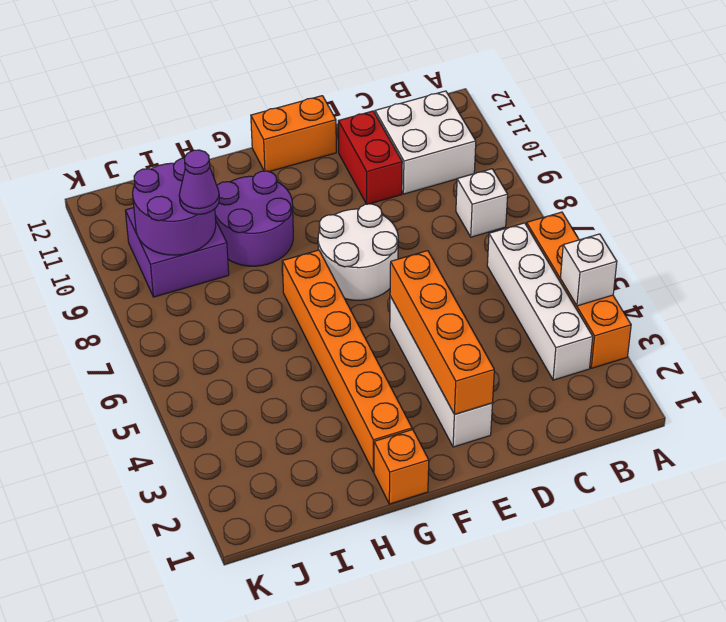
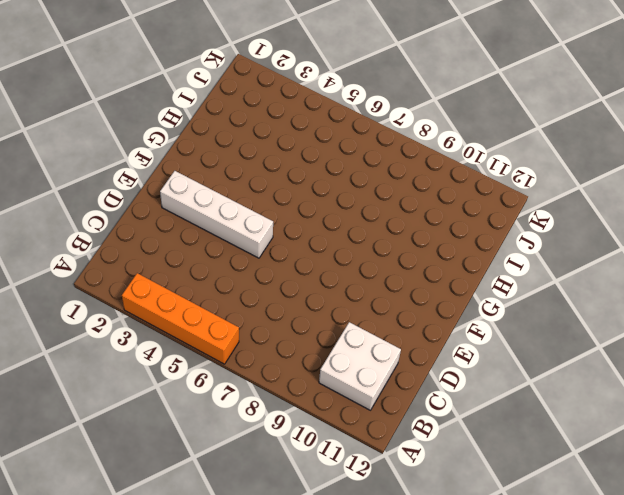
none -> white 1x4 brick [487,223,593,380]
none -> white 1x1 brick [456,169,508,237]
none -> red 1x2 brick [338,111,402,204]

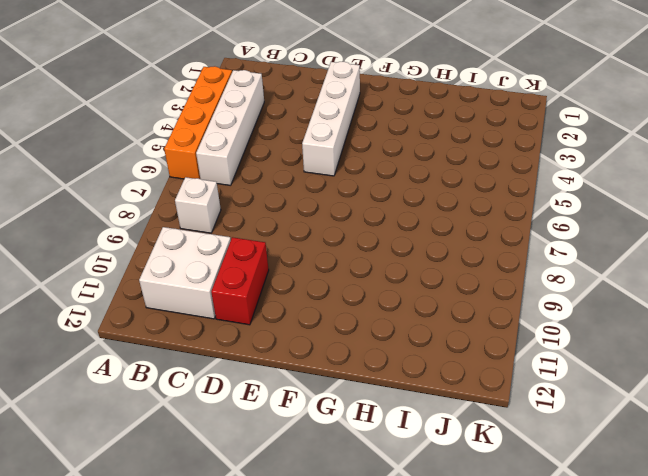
none -> white 2x2 round brick [318,204,398,300]
none -> orange 1x2 brick [251,96,336,172]
none -> orange 1x1 brick [374,430,429,504]

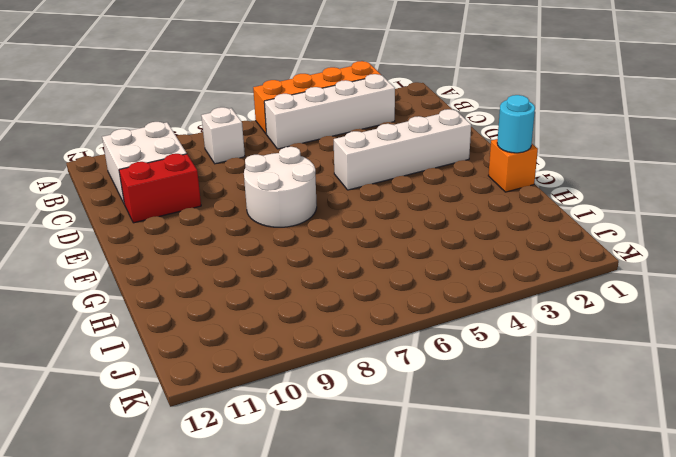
cyan 1x1 round brick [497,95,535,153] -> none
none -> orange 1x2 brick [251,96,336,172]
none -> orange 1x6 brick [282,250,412,472]
none -> purple 2x2 round brick [215,171,293,266]

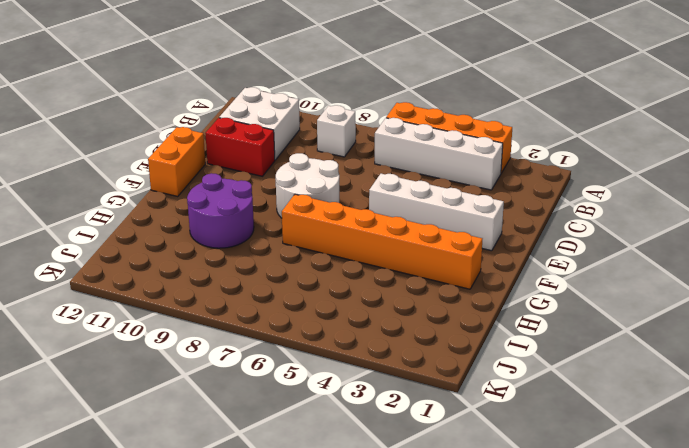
none -> orange 1x1 brick [374,430,429,504]
none -> purple 2x2 brick [125,208,229,297]
none -> white 1x1 brick [560,234,617,306]

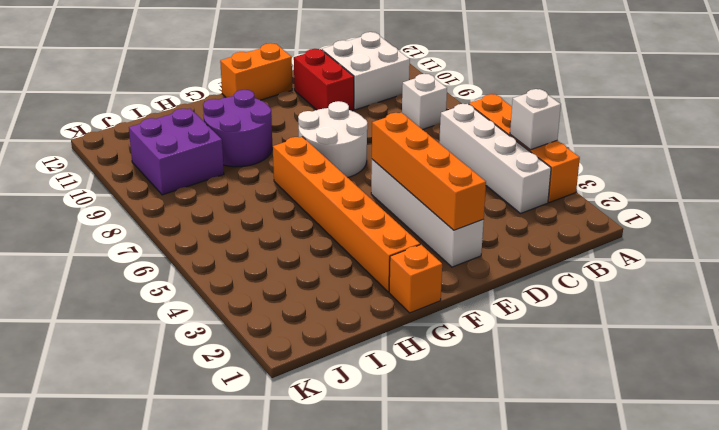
none -> purple 2x2 round brick [133,158,216,255]
none -> purple 1x1 cone [179,150,219,214]

